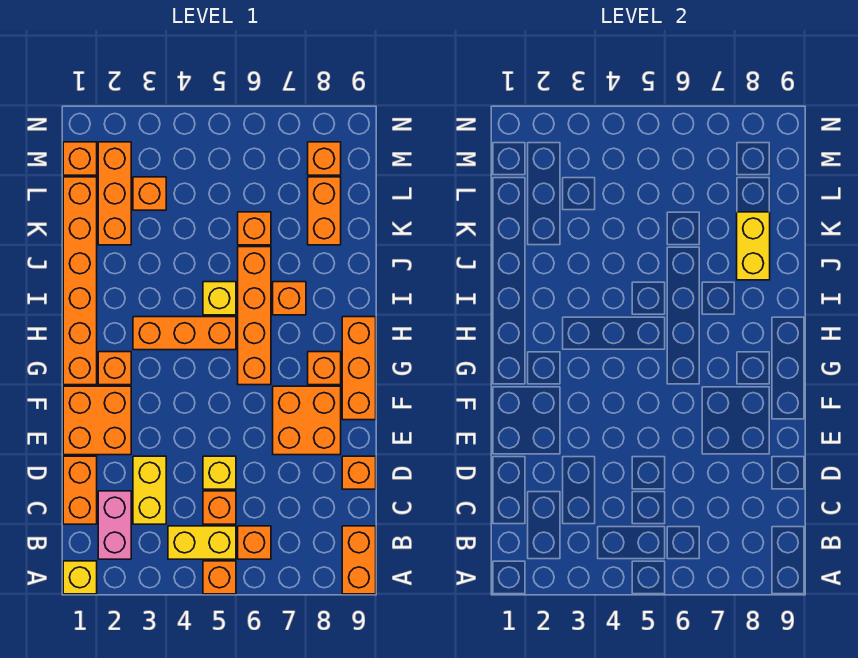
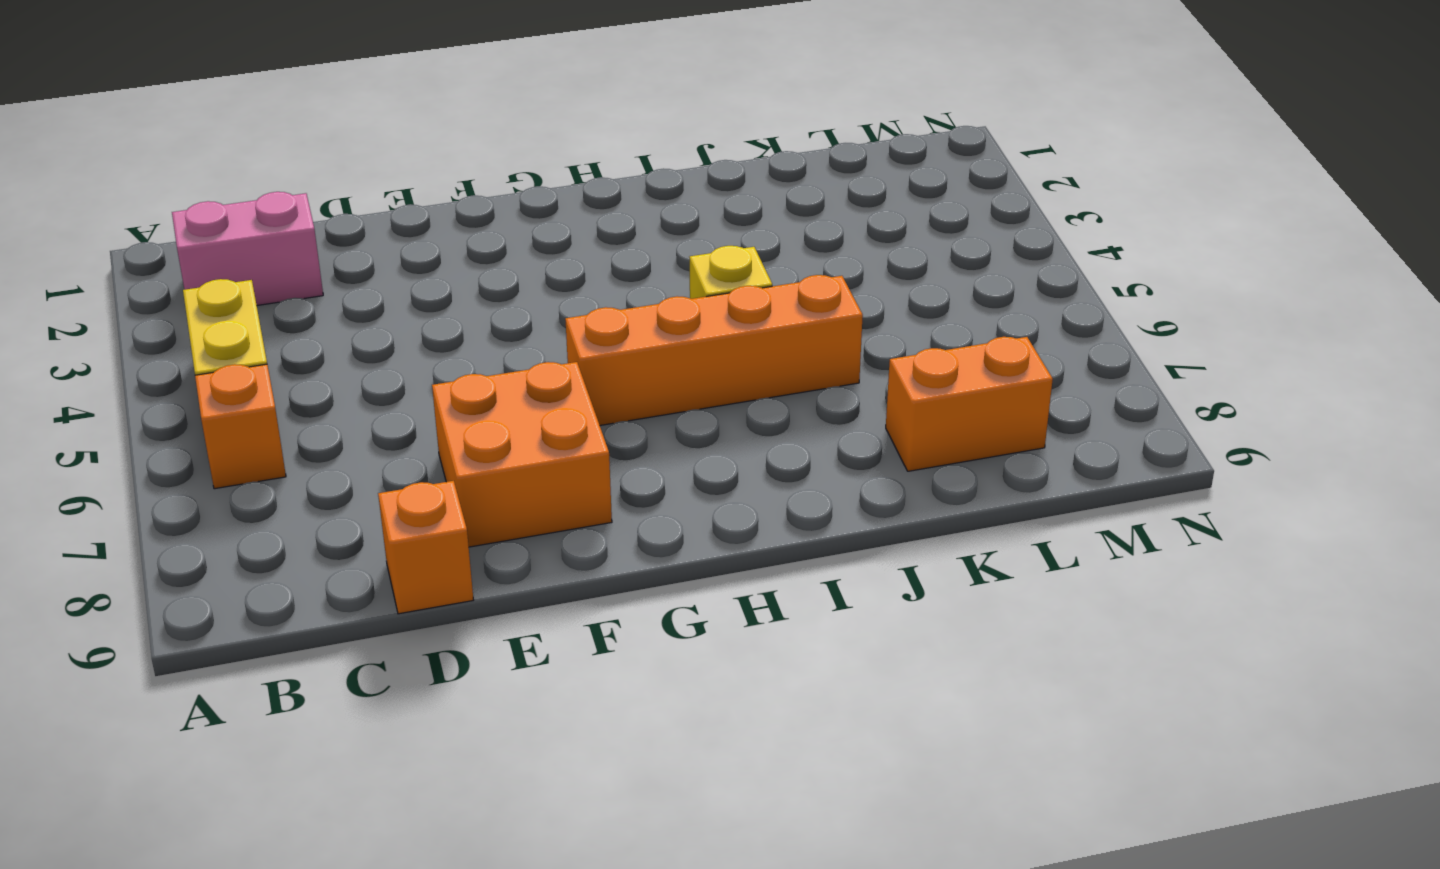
none -> yellow 1x1 brick [63,561,97,594]
none -> orange 1x1 brick [203,561,236,594]
none -> orange 1x2 brick [342,526,376,594]

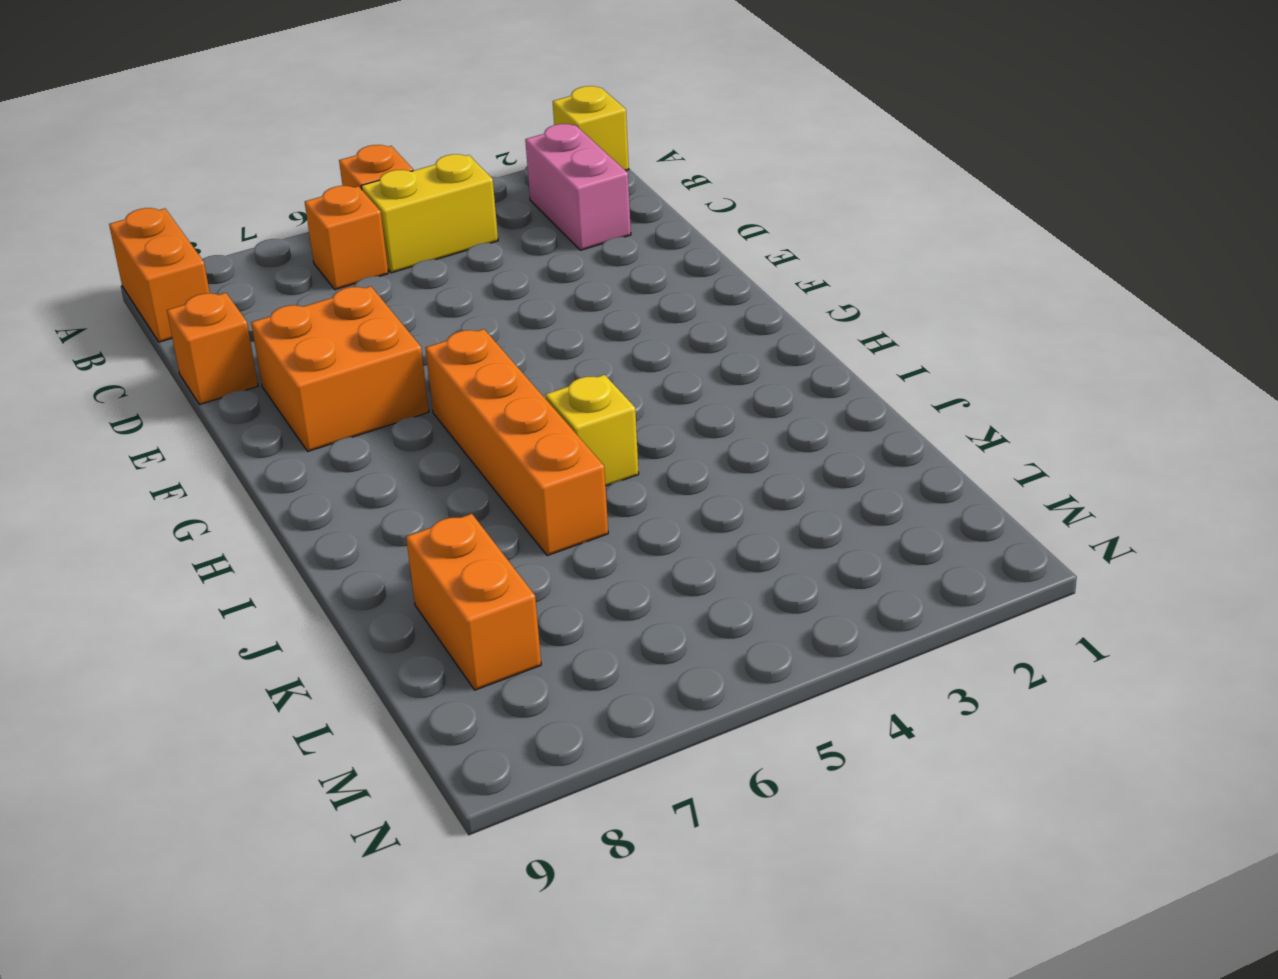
none -> orange 1x2 brick [63,456,97,524]
none -> yellow 1x2 brick [133,456,166,524]
none -> orange 1x1 brick [203,491,236,524]

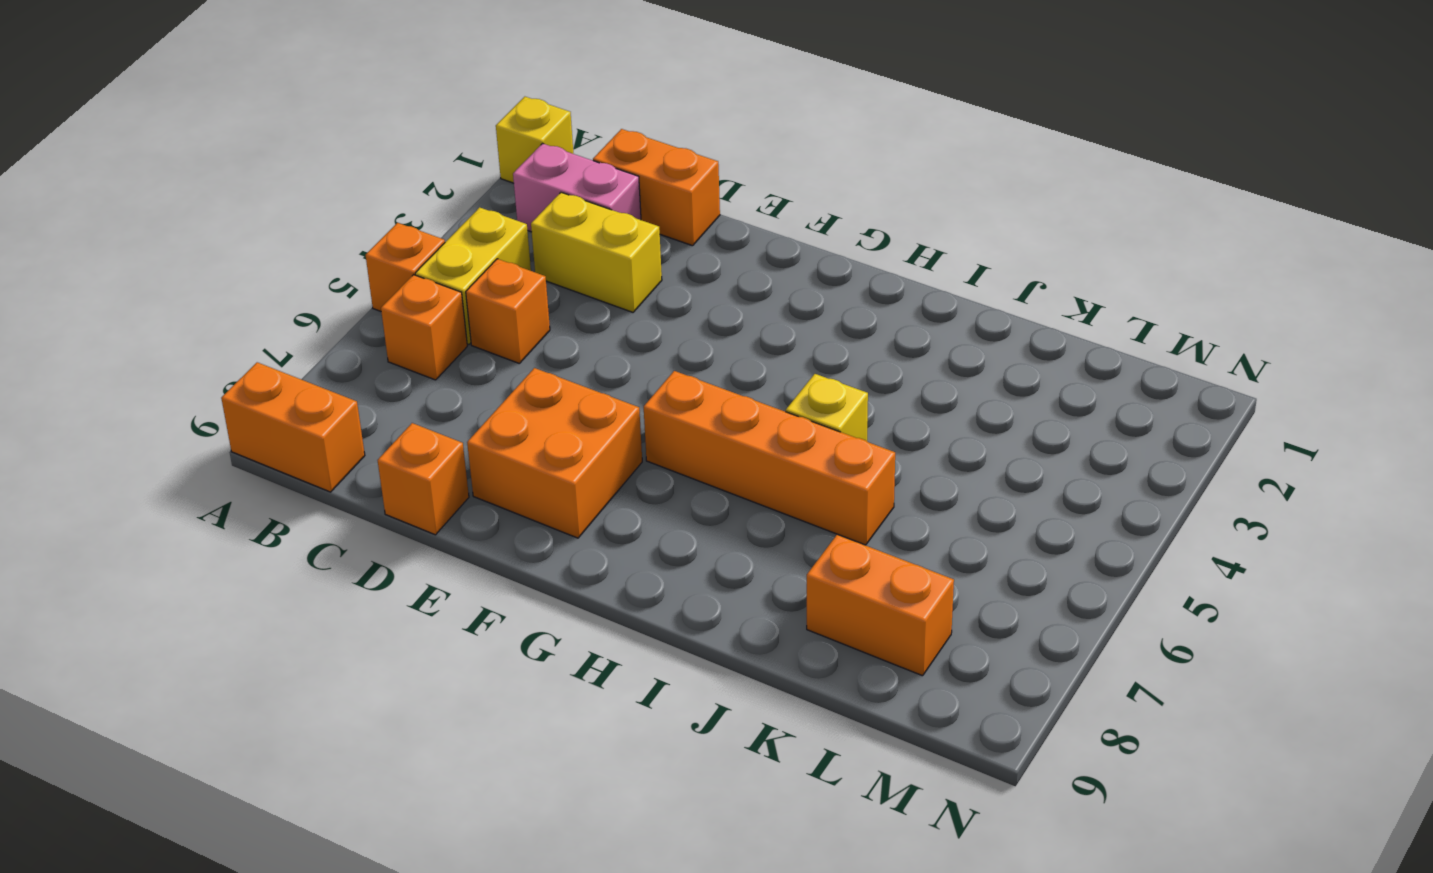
none -> yellow 1x1 brick [203,456,236,489]
none -> orange 2x2 brick [63,386,131,455]
none -> orange 1x3 brick [342,317,376,420]

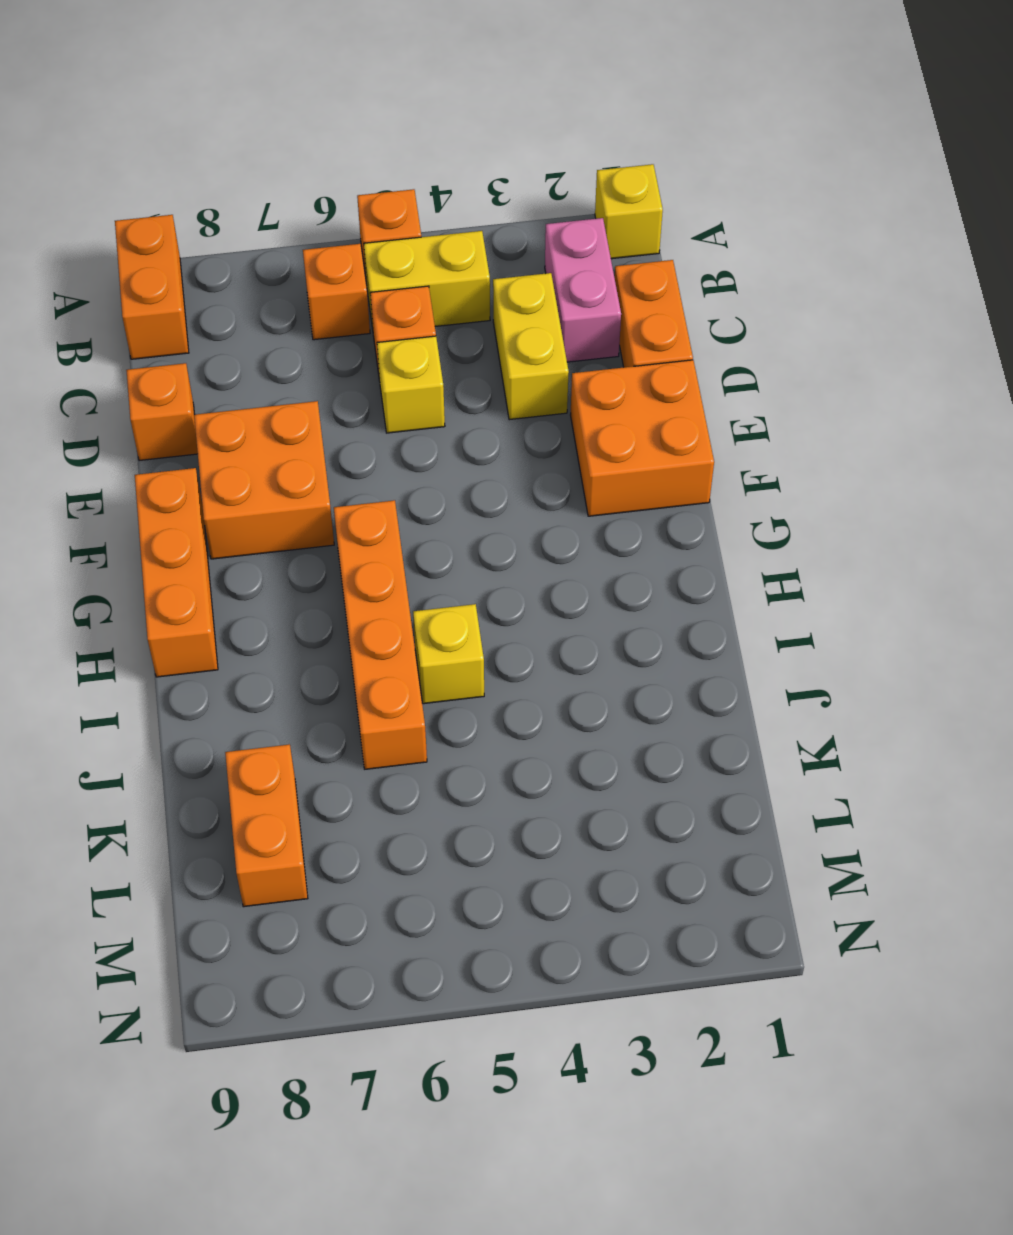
none -> orange 1x6 brick [63,177,97,385]
none -> orange 1x1 brick [98,352,131,385]
none -> orange 1x1 brick [308,352,341,385]

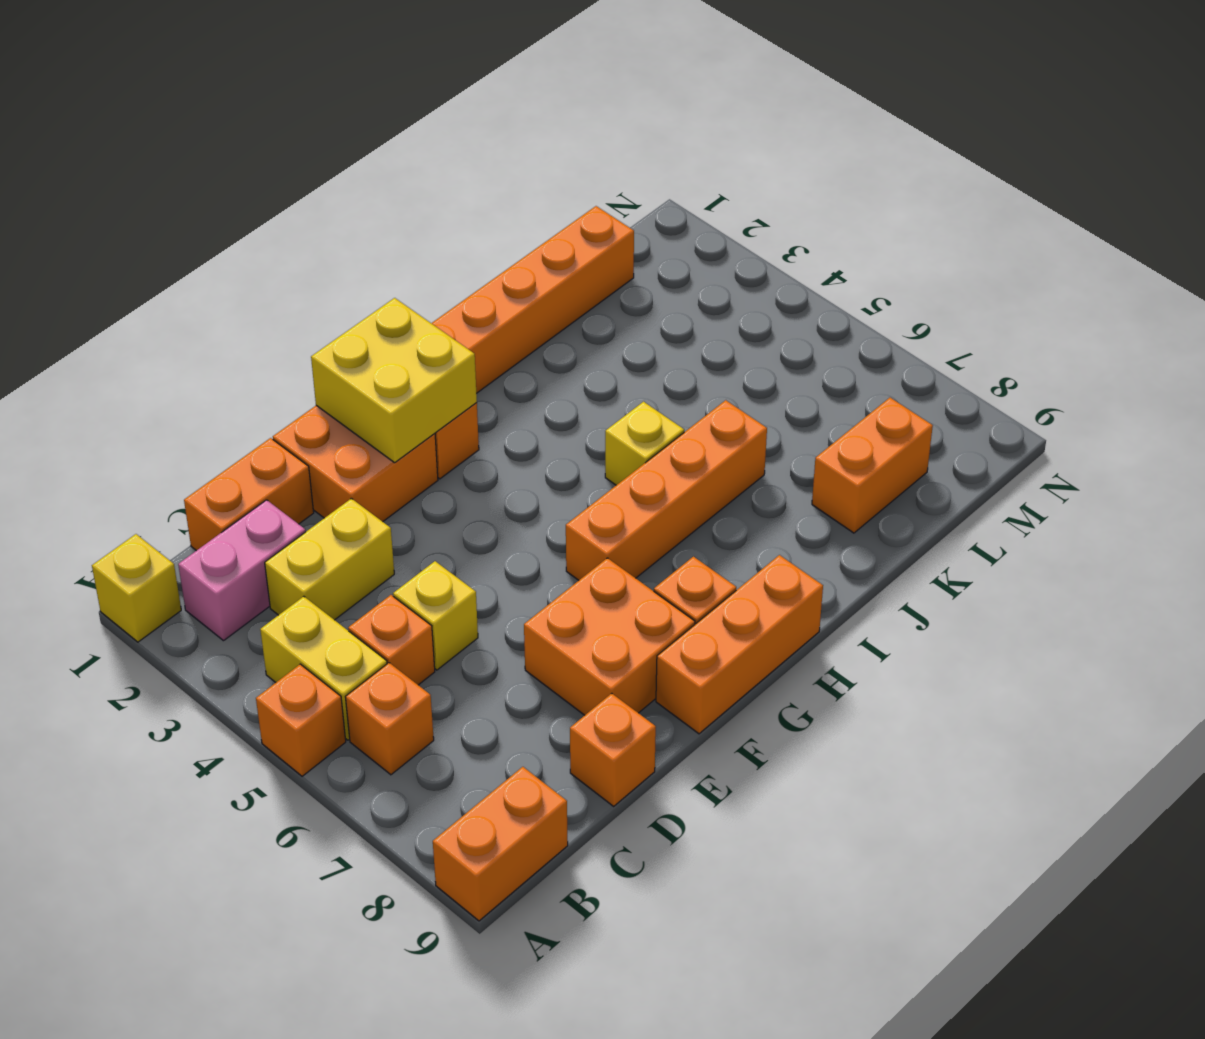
yellow 2x2 brick [311,298,477,463] -> none
none -> orange 1x3 brick [133,317,236,350]
none -> orange 1x1 brick [273,282,306,315]
none -> orange 1x3 brick [98,142,131,245]

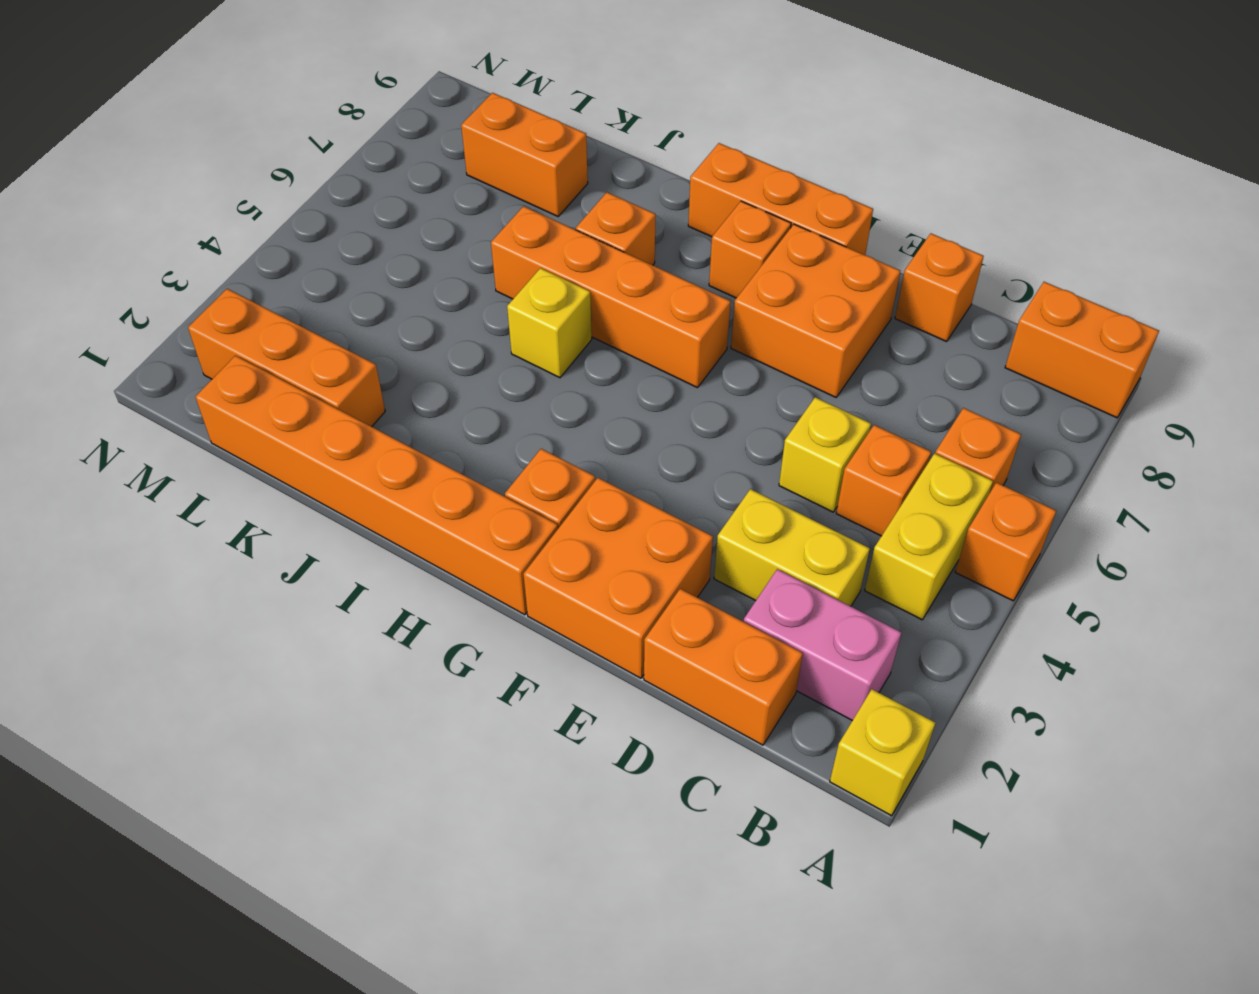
none -> orange 1x3 brick [133,317,236,350]
none -> orange 1x1 brick [238,212,271,245]
none -> orange 1x1 brick [133,177,166,210]

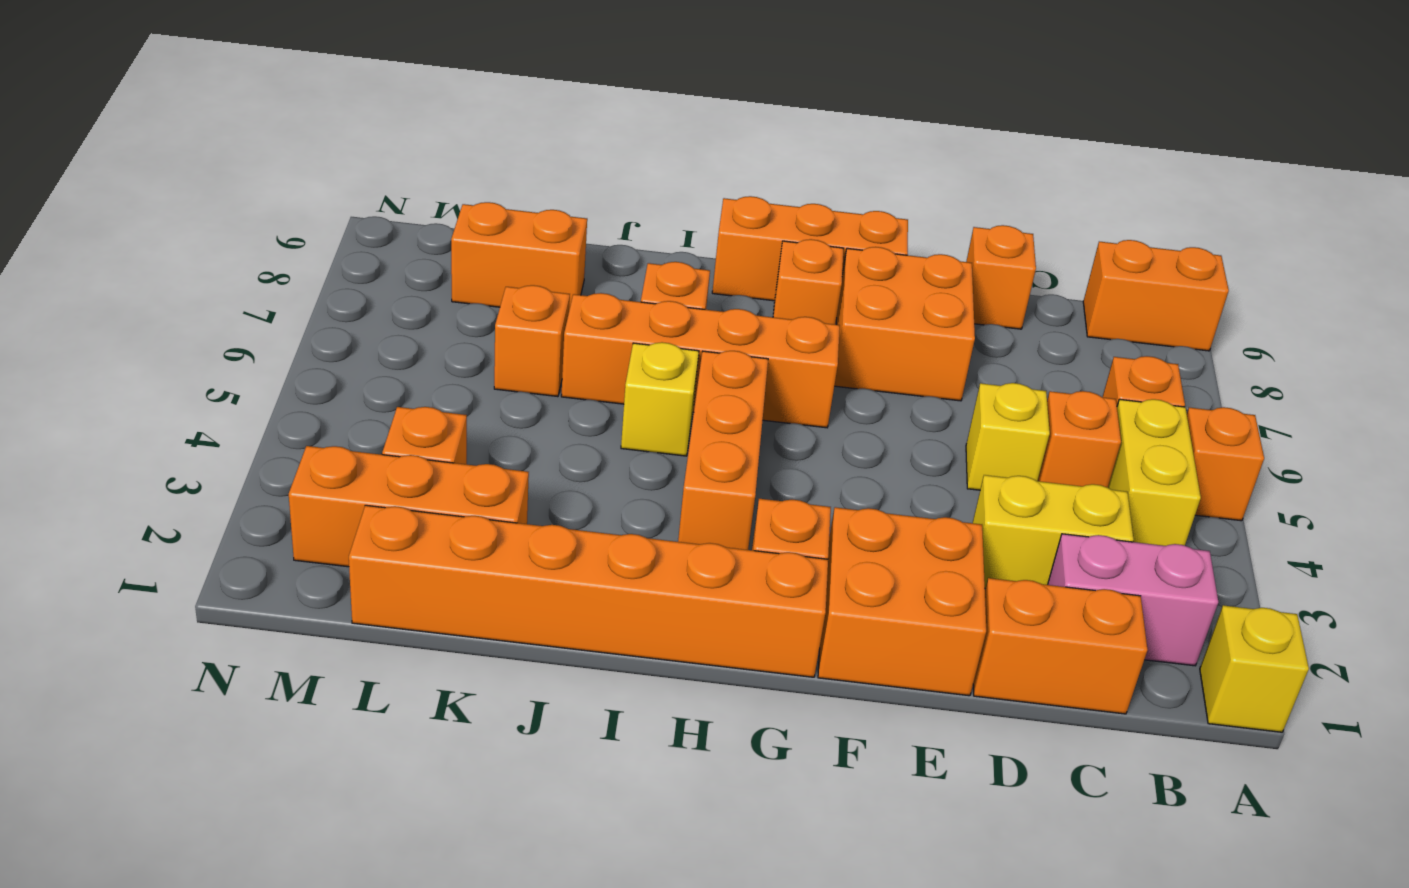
none -> orange 1x1 brick [63,142,97,175]
none -> orange 1x1 brick [308,142,341,175]
none -> yellow 1x2 brick [737,212,770,280]

